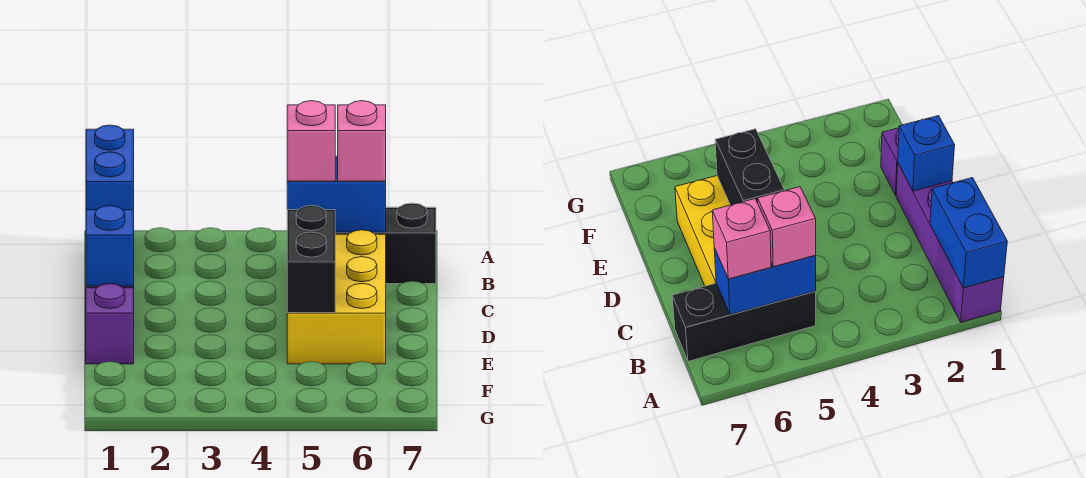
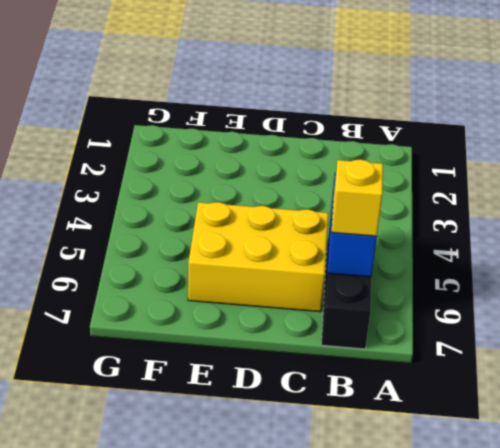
yellow 1x1 brick [331,159,383,236] -> pink 1x1 brick [338,101,386,181]
none -> purple 1x4 brick [896,164,1004,322]
none -> purple 1x1 brick [86,283,134,364]

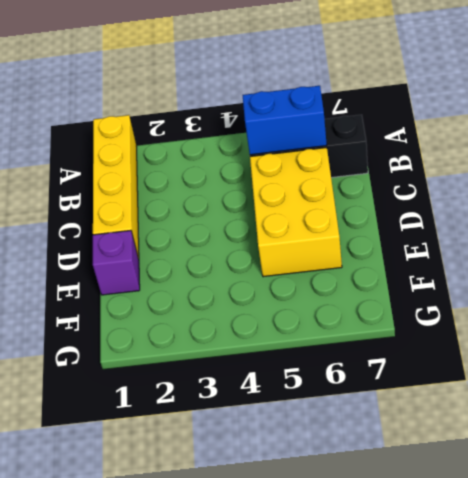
yellow 1x4 brick [93,115,139,259] -> purple 1x4 brick [896,164,1004,322]
none -> blue 1x2 brick [86,125,134,210]
none -> blue 1x1 brick [86,205,134,286]

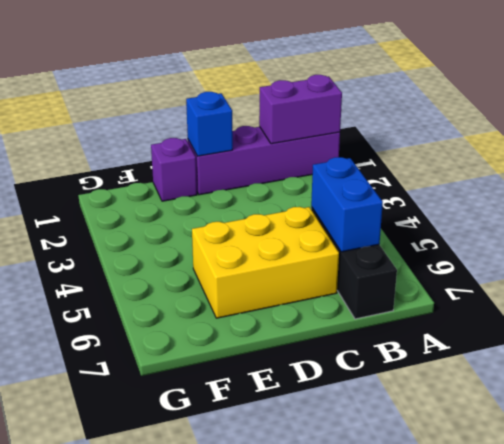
purple 1x2 brick [259,75,342,144] -> blue 1x2 brick [86,125,134,210]
none -> black 1x2 brick [287,205,335,313]
none -> pink 1x1 brick [287,101,335,181]

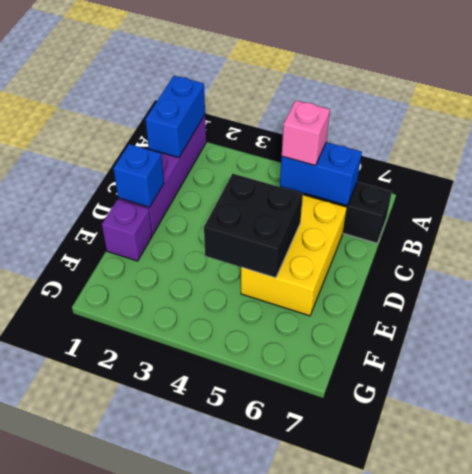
black 2x2 brick [204,174,303,278] -> black 1x2 brick [287,205,335,313]
none -> pink 1x1 brick [338,101,386,181]

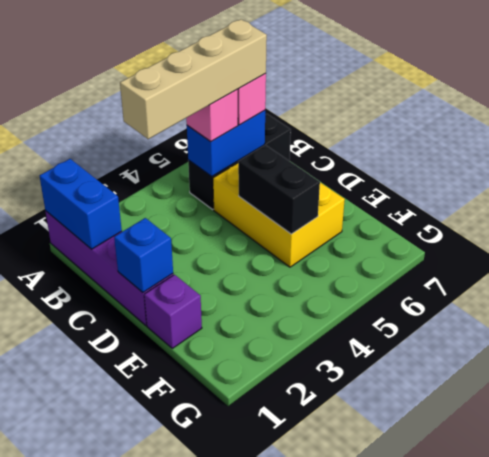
tan 1x4 brick [120,19,267,139] -> none

